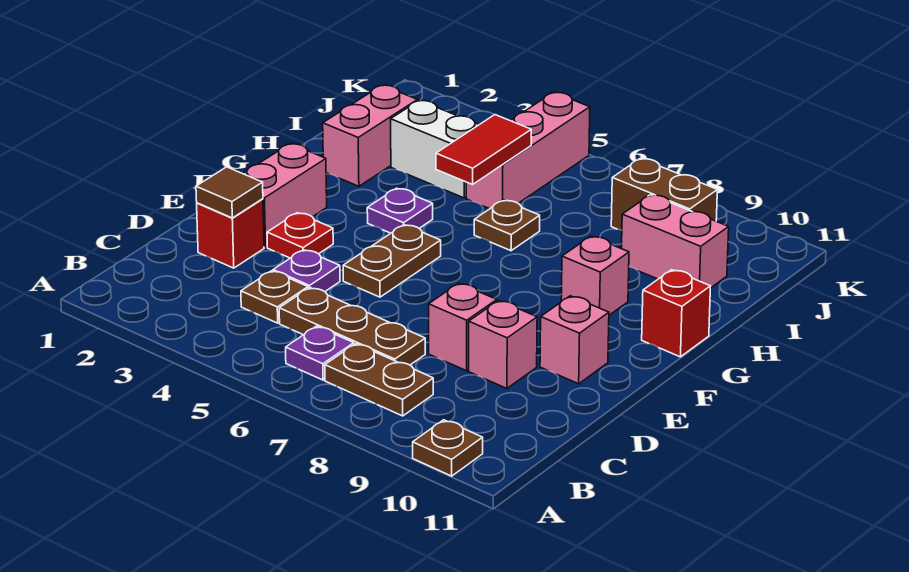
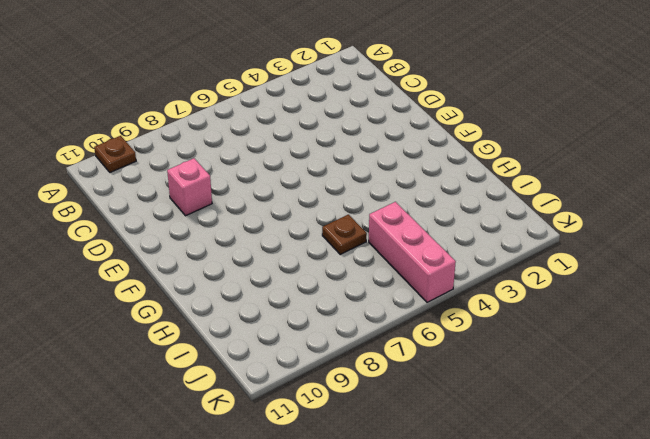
none -> purple 1x1 plate [286,326,354,380]
none -> brown 1x2 plate [325,344,433,416]
none -> brown 1x1 plate [241,271,308,323]

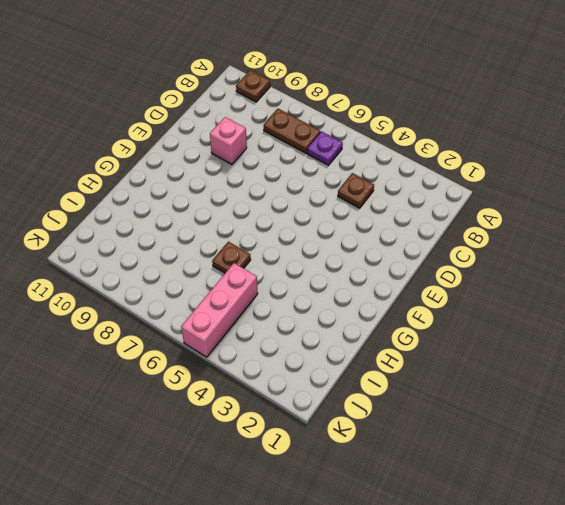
none -> brown 1x3 plate [279,288,425,365]
none -> red 1x1 brick [197,199,264,268]
none -> purple 1x1 plate [273,250,340,292]

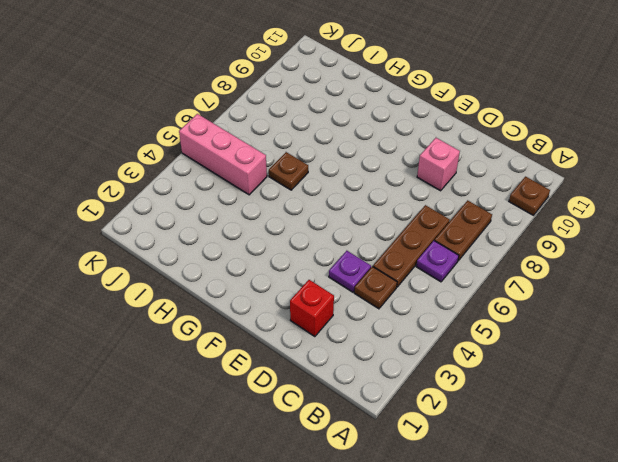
none -> pink 1x1 brick [429,283,497,371]
none -> pink 1x2 brick [243,144,327,247]
none -> red 1x1 plate [267,213,333,258]

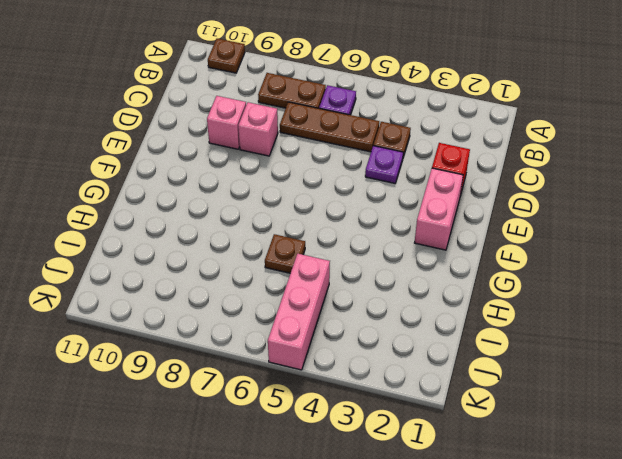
none -> red 1x1 plate [267,213,333,258]
none -> brown 1x2 plate [343,225,441,297]
none -> pink 1x1 brick [540,296,609,384]

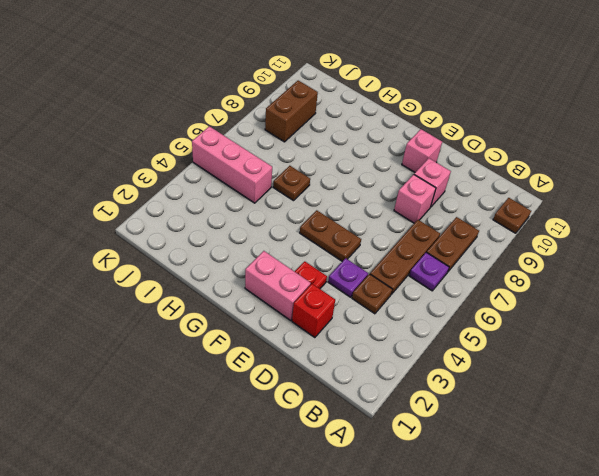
none -> purple 1x1 plate [367,188,433,233]
none -> pink 1x1 brick [561,236,629,315]
none -> red 1x1 brick [642,270,710,357]

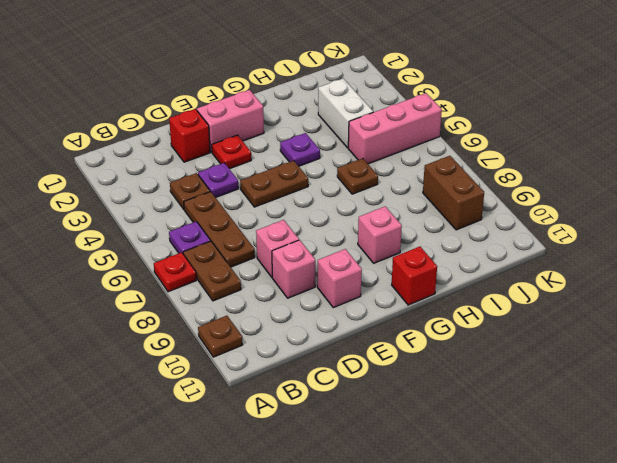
red 1x1 plate [154,252,196,292] -> none
none -> pink 1x2 brick [323,85,417,186]
none -> pink 1x2 brick [622,195,729,288]
none -> brown 1x1 tile [196,167,263,218]

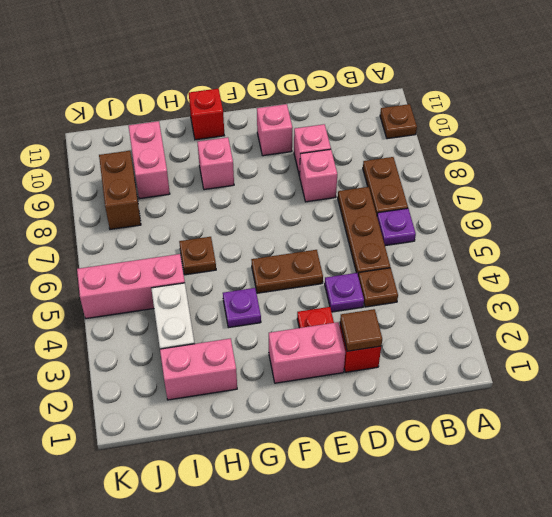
none -> red 1x2 tile [436,115,531,184]

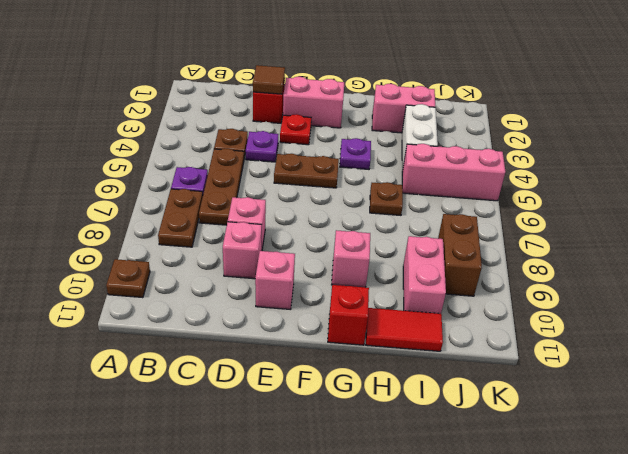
red 1x2 tile [366,308,443,351] -> red 1x2 tile moved to [436,115,531,184]

